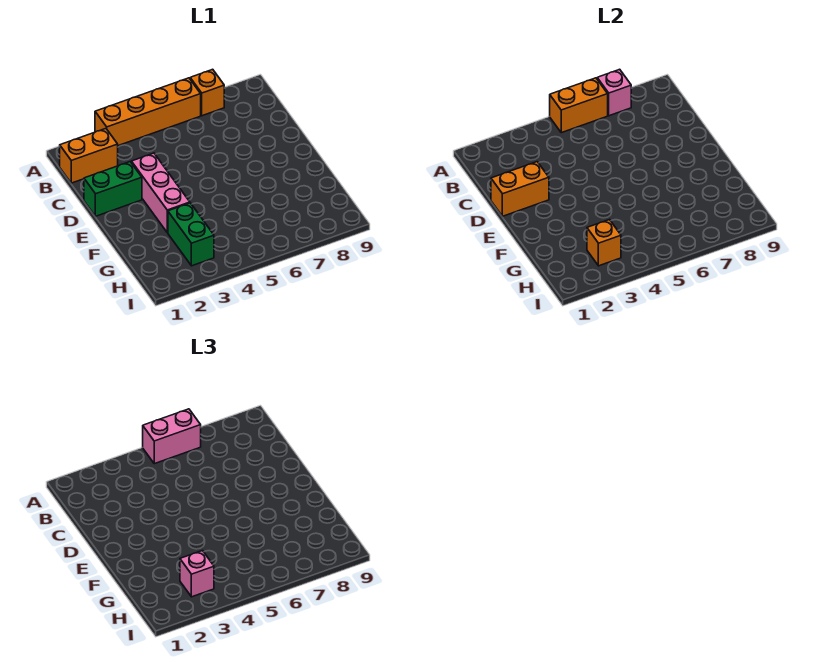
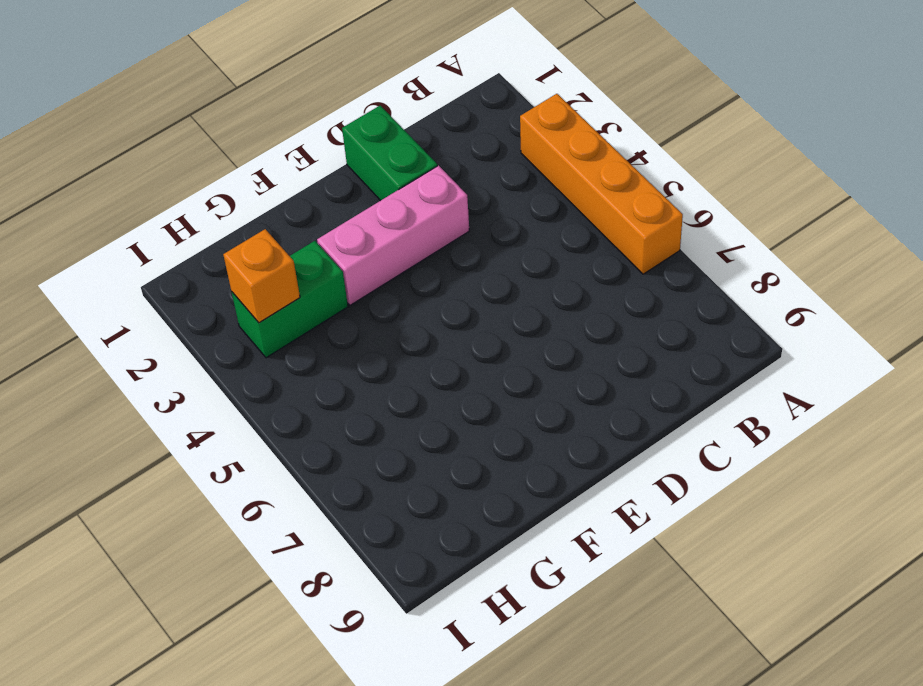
none -> orange 1x1 brick [190,69,224,116]
none -> orange 1x2 brick [60,129,118,183]
none -> orange 1x2 brick [550,78,608,133]

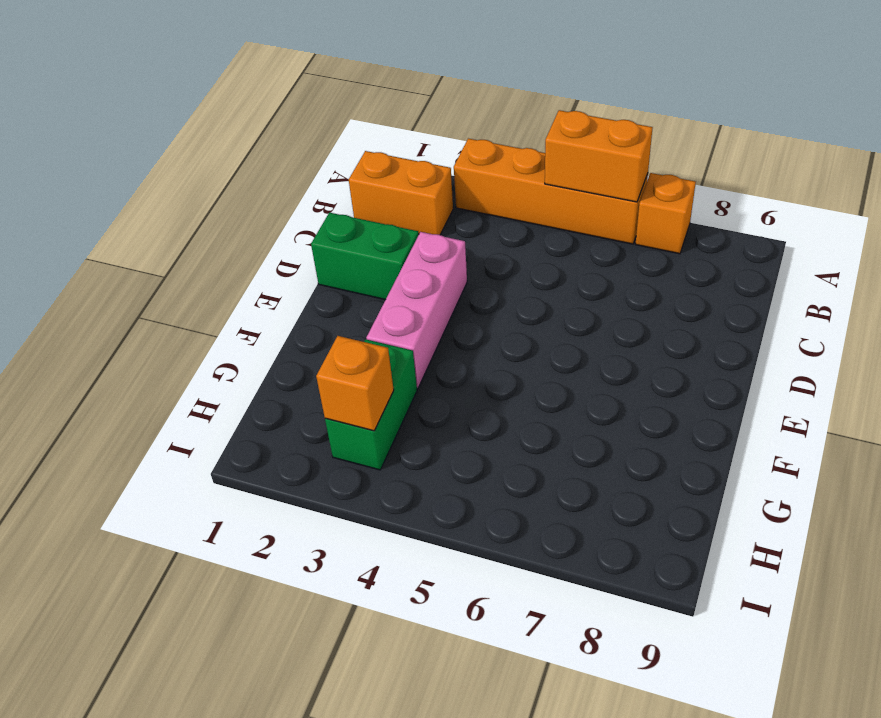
none -> pink 1x1 brick [597,69,631,116]
none -> orange 1x2 brick [491,162,549,216]
none -> pink 1x2 brick [143,409,201,464]

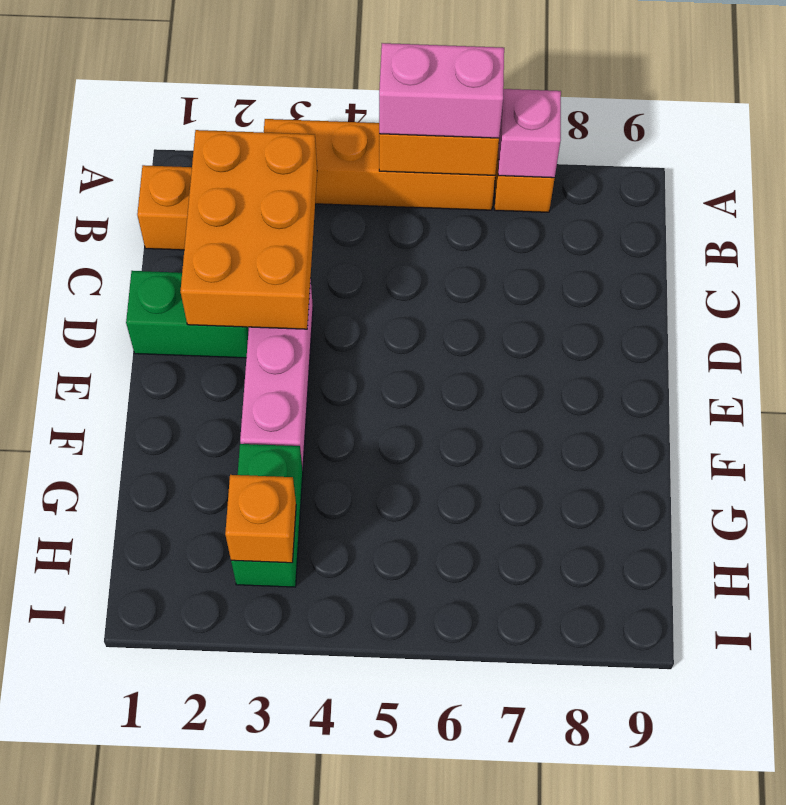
orange 2x3 brick [180,130,317,329] -> orange 1x2 brick [491,162,549,216]
none -> pink 1x1 brick [180,551,214,597]

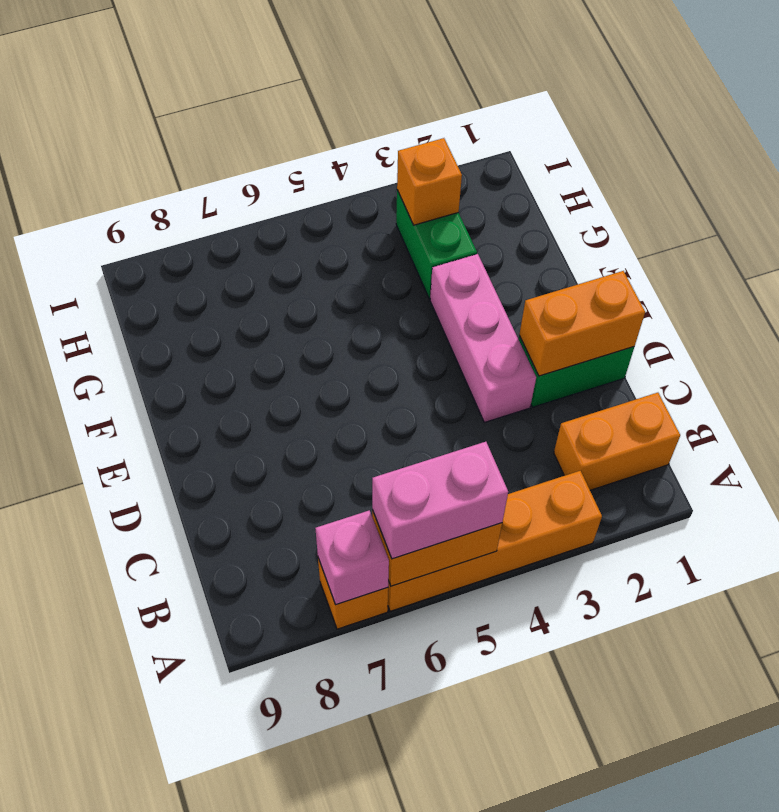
none -> pink 1x1 brick [180,551,214,597]

